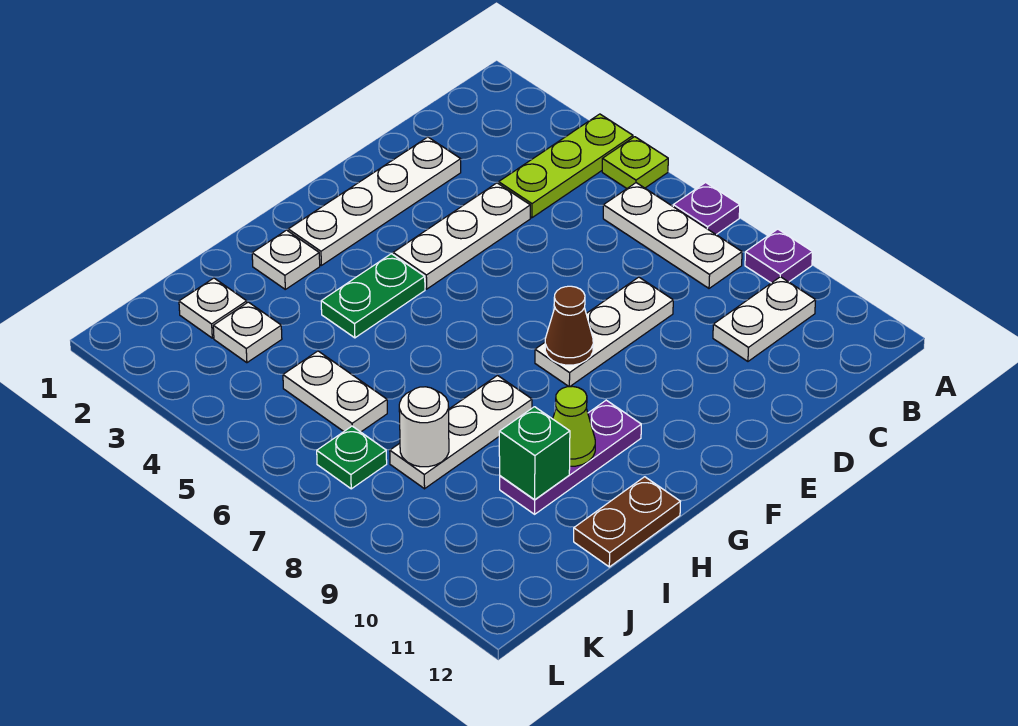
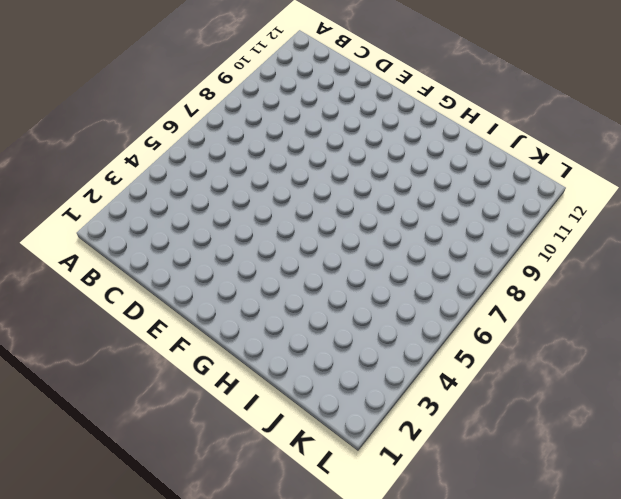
none -> lime 1x3 plate [499,114,633,218]
none -> lime 1x1 plate [602,137,668,188]
none -> purple 1x1 plate [673,182,740,235]

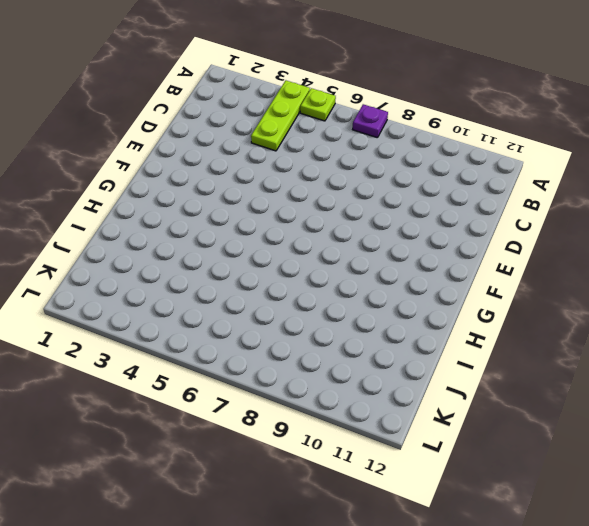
none -> purple 1x1 plate [745,229,813,283]
none -> white 1x3 plate [603,183,742,288]
none -> white 1x2 plate [713,277,816,361]

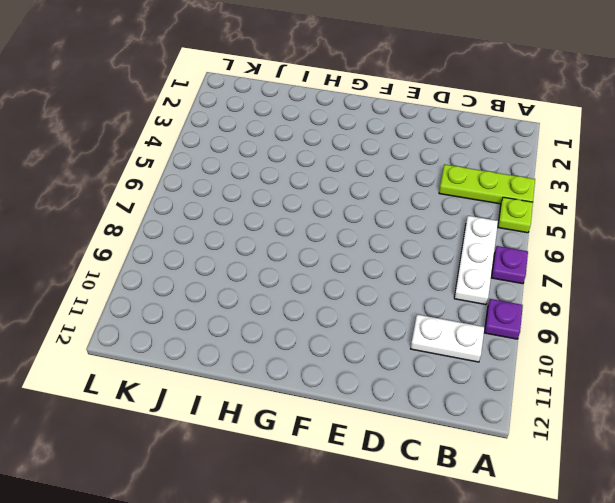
none -> white 1x4 plate [288,137,461,265]
none -> white 1x3 plate [393,183,530,289]
none -> white 1x3 plate [535,277,673,387]

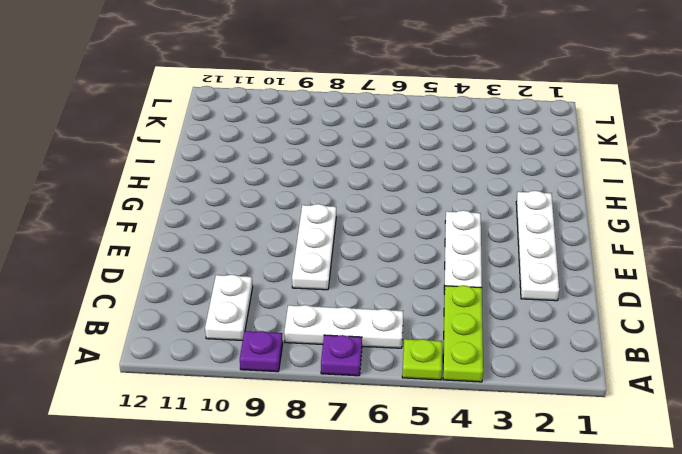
none -> green 1x2 plate [321,254,425,338]
none -> purple 1x3 plate [500,400,641,514]
none -> white 1x1 plate [252,230,320,289]

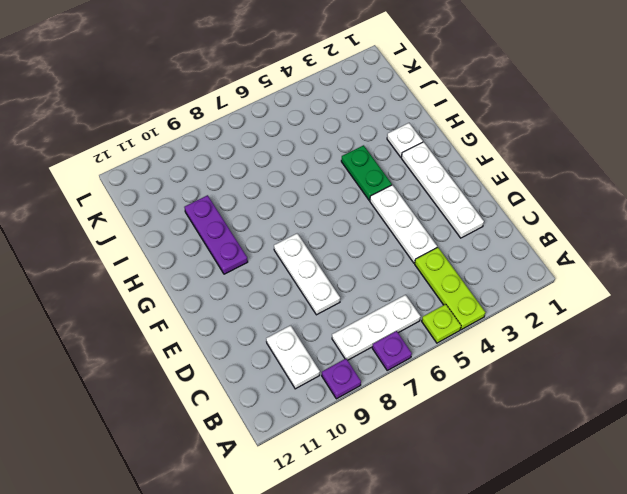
none -> white 1x3 plate [390,376,532,489]
none -> brown 1x2 plate [574,477,680,567]
none -> white 1x1 plate [179,278,247,338]

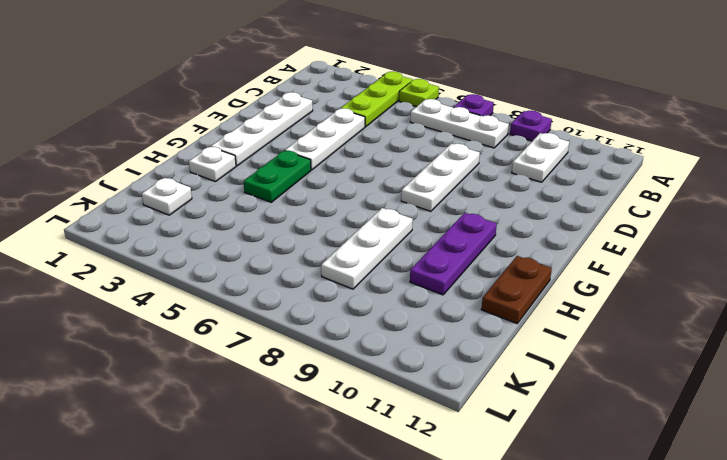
none -> white 1x1 plate [213,302,282,363]
none -> white 1x2 plate [283,351,387,432]
none -> green 1x1 plate [317,426,387,489]

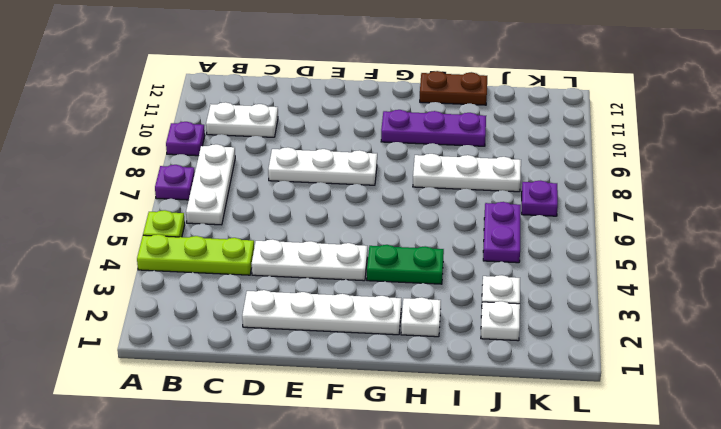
purple 1x2 plate [483,202,521,263] -> white 1x2 plate [283,351,387,432]
purple 1x1 plate [522,181,558,216] -> green 1x1 plate [317,426,387,489]
none -> brown 1x1 cone [545,286,593,365]
none -> lime 1x1 cone [553,386,595,466]
none -> green 1x1 brick [499,407,570,500]

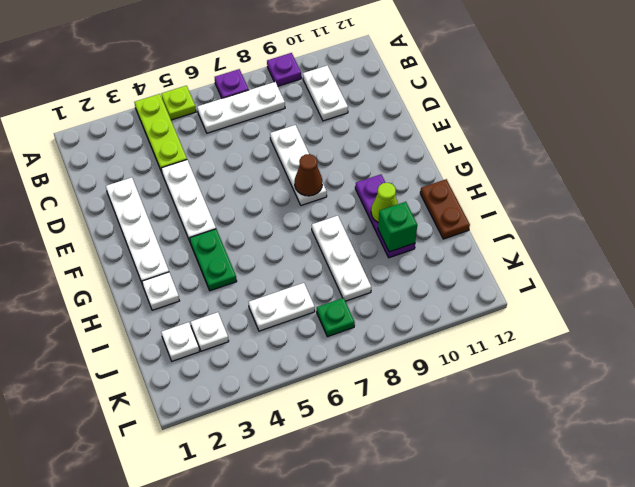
none -> white 1x1 round brick [399,387,449,467]

